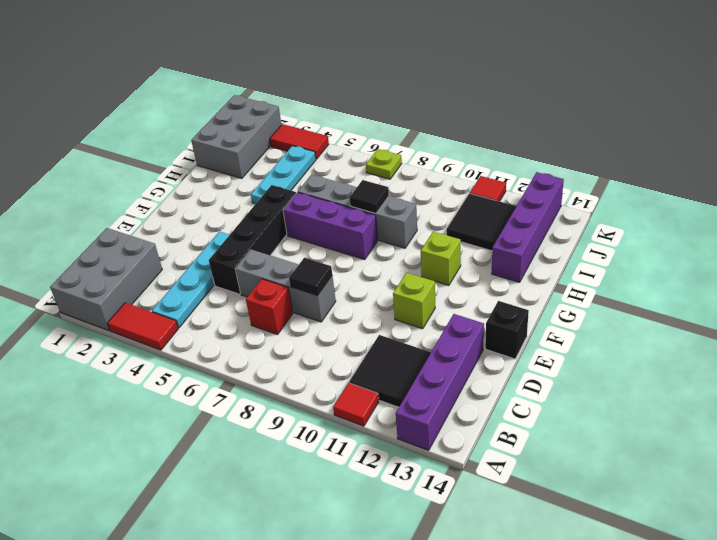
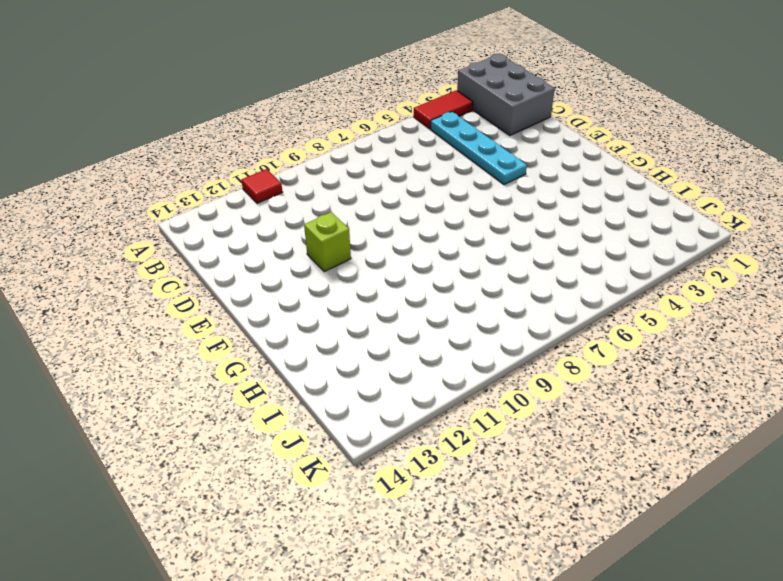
none -> purple 1x4 brick [396,314,484,450]
none -> black 2x2 tile [349,335,431,407]
none -> red 1x1 brick [246,279,293,335]

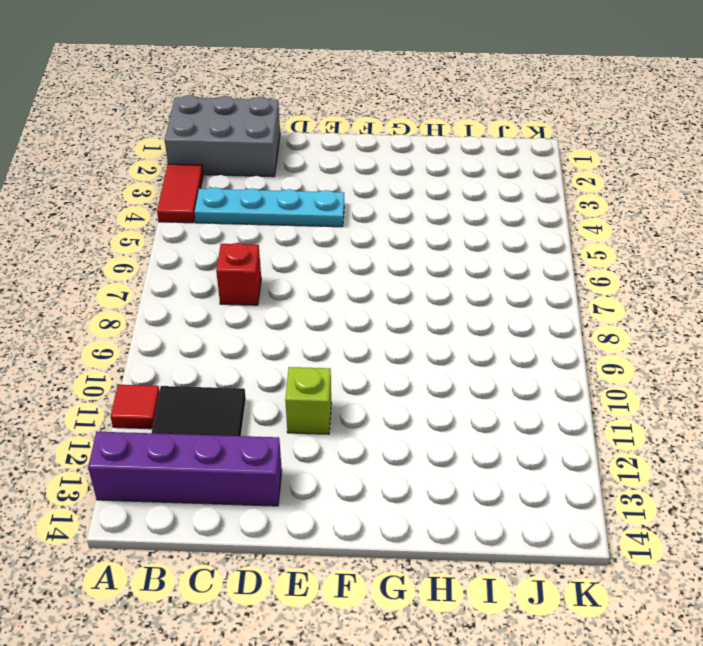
none -> black 1x4 brick [209,185,296,294]
none -> grey 1x3 brick [235,249,336,322]
none -> black 1x1 brick [485,301,529,359]

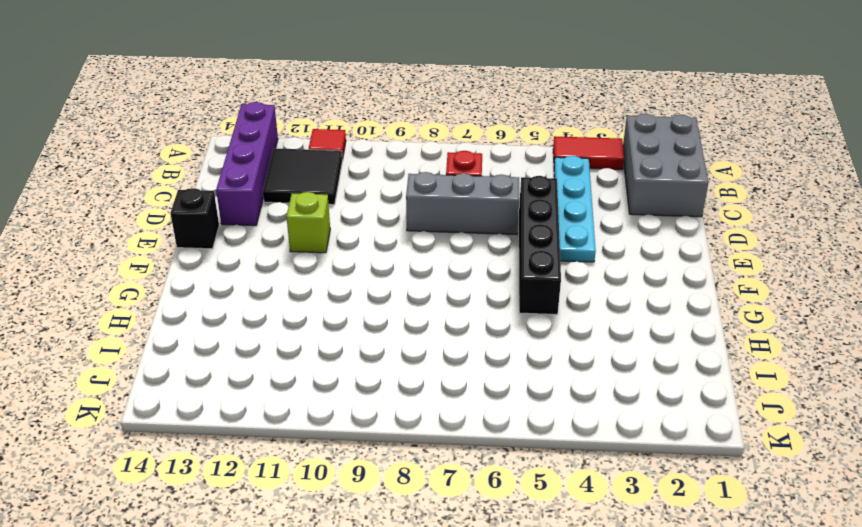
none -> purple 1x3 brick [283,192,378,259]
none -> lime 1x1 brick [421,232,461,285]
none -> cyan 1x3 plate [251,146,316,204]

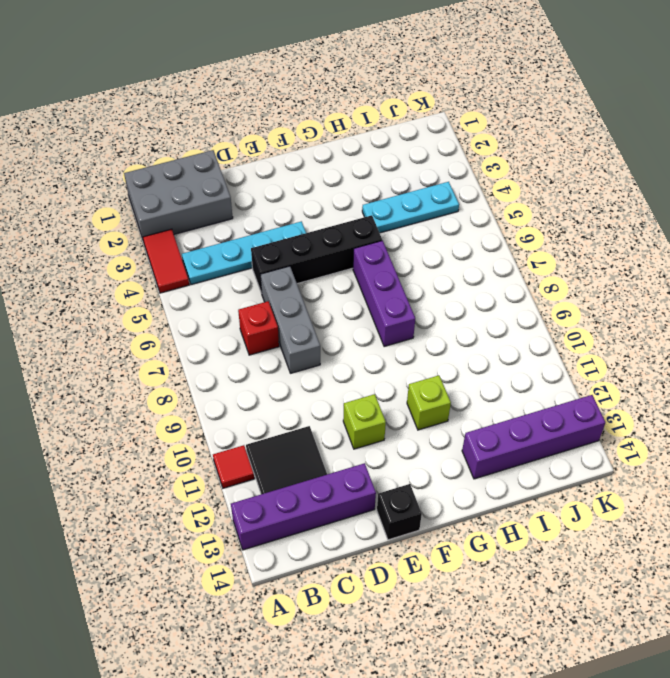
none -> grey 1x4 brick [298,175,417,248]
none -> grey 2x3 brick [191,95,281,178]
none -> black 2x2 tile [446,193,516,251]

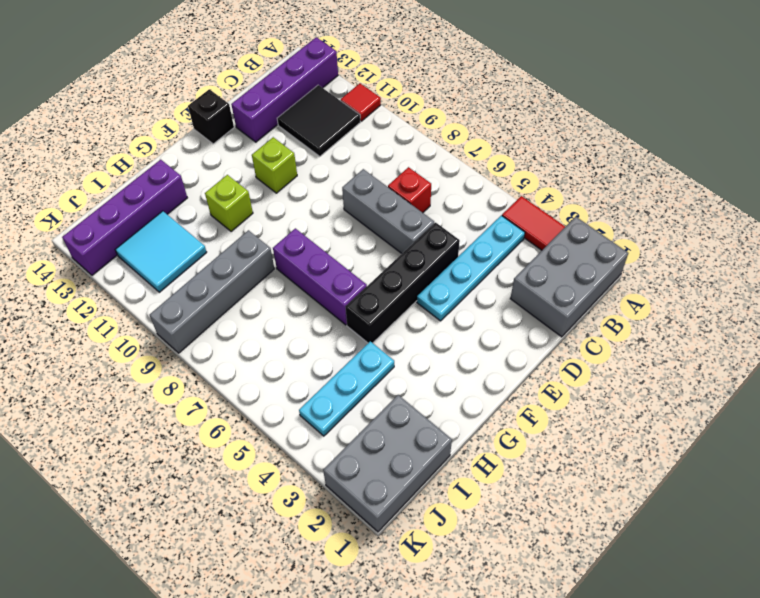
grey 1x4 brick [150,230,274,353] -> grey 1x4 brick turned to [298,175,417,248]
cyan 2x2 tile [115,211,207,292] -> black 2x2 tile [446,193,516,251]
none -> red 1x2 tile [270,124,329,159]
none -> lime 1x1 plate [366,149,402,179]
none -> red 1x1 tile [470,176,506,201]

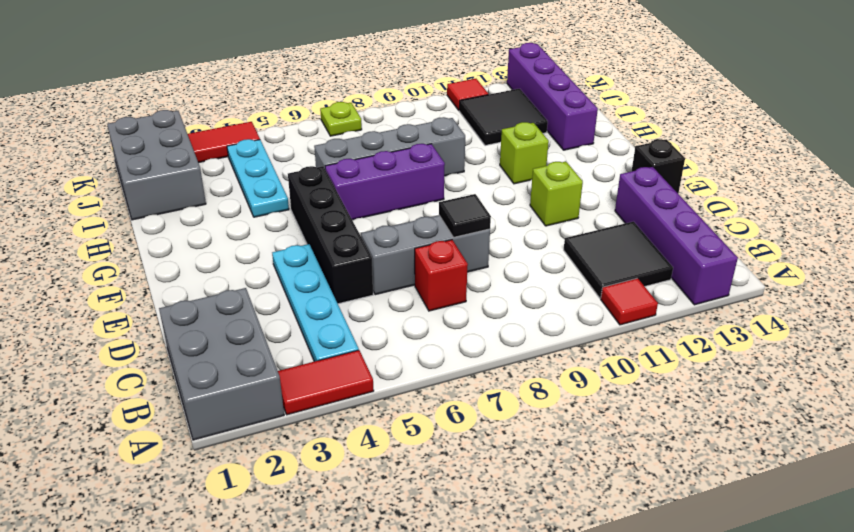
none -> black 1x1 tile [350,180,389,214]

